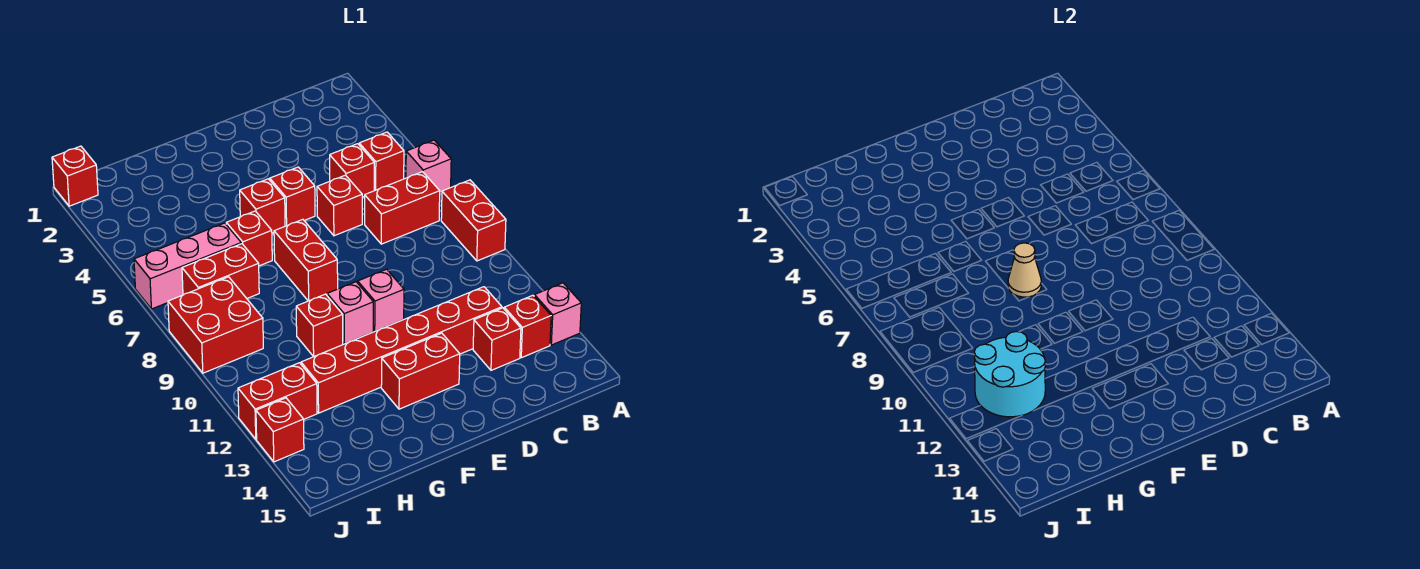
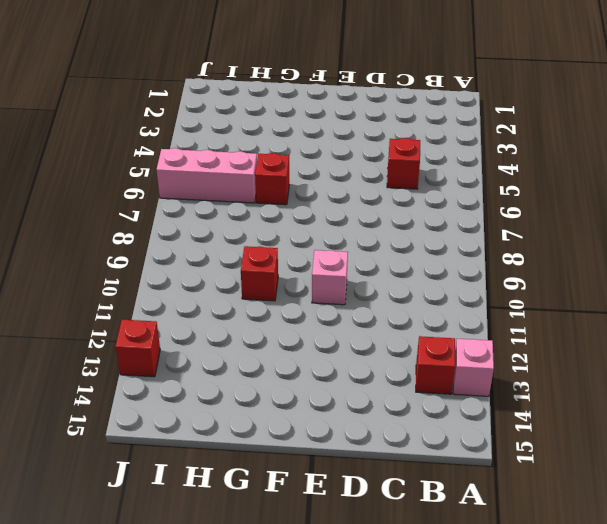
none -> pink 1x1 brick [406,140,451,193]
none -> red 1x2 brick [441,180,506,261]
none -> red 1x1 brick [359,132,404,191]

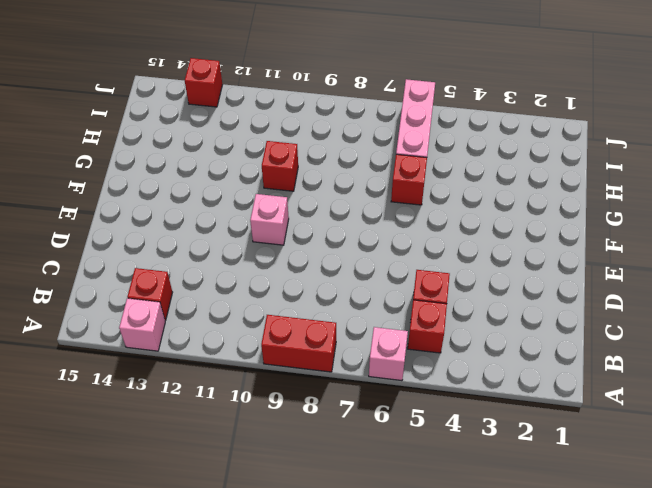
none -> red 1x2 brick [365,172,440,244]
none -> red 1x6 brick [301,287,502,413]
none -> red 1x1 brick [473,308,521,370]

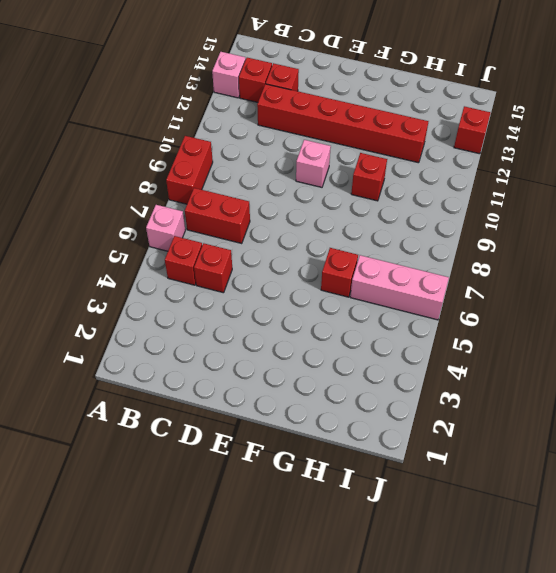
none -> red 1x1 brick [317,175,362,236]
none -> red 1x1 brick [270,167,315,226]
none -> red 1x2 brick [381,333,460,409]

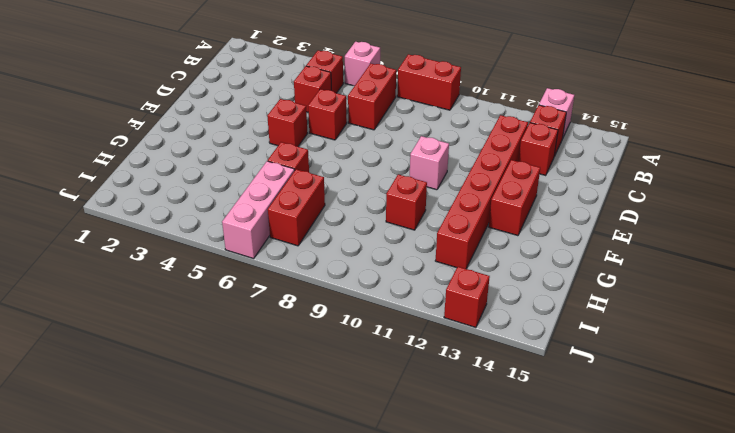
none -> red 1x1 brick [240,179,285,233]
none -> red 1x2 brick [274,219,338,301]
none -> pink 1x1 brick [327,282,373,344]

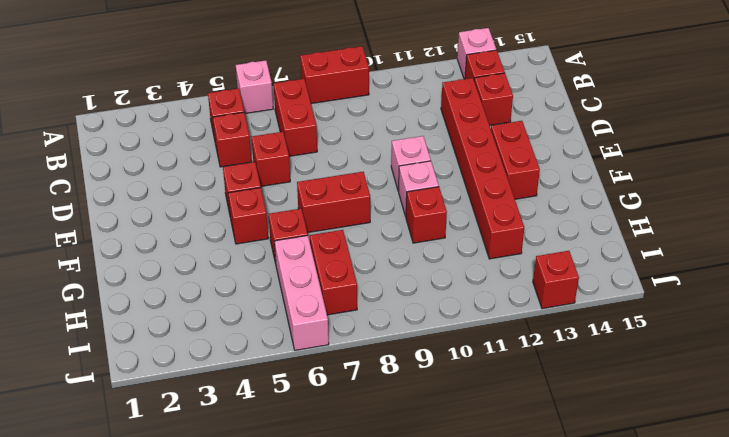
none -> red 2x2 brick [168,277,263,373]
none -> red 1x2 brick [238,363,317,439]
none -> red 1x1 brick [52,146,98,206]

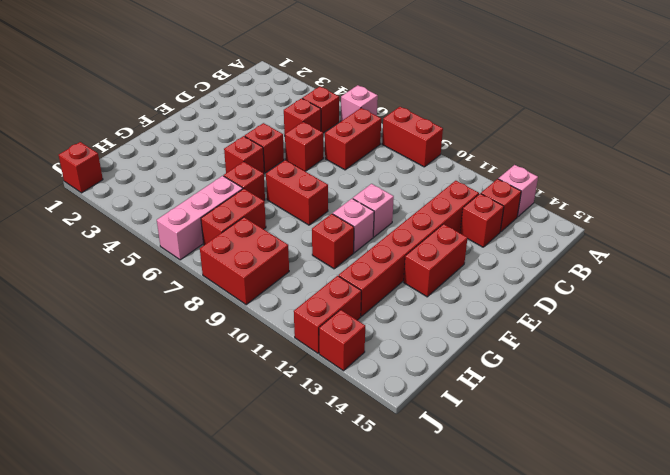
none -> tan 1x1 cone [1008,243,1041,297]
none -> cyan 2x2 round brick [974,331,1045,417]

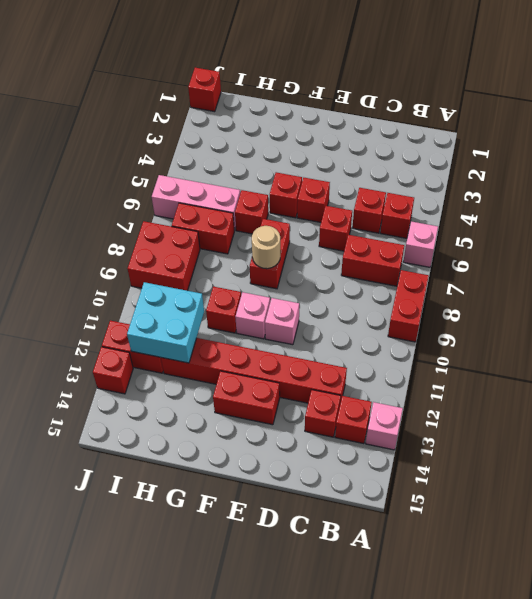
tan 1x1 round brick [252,226,280,269] -> tan 1x1 cone [1008,243,1041,297]
cyan 2x2 brick [127,282,204,363] -> cyan 2x2 round brick [974,331,1045,417]

